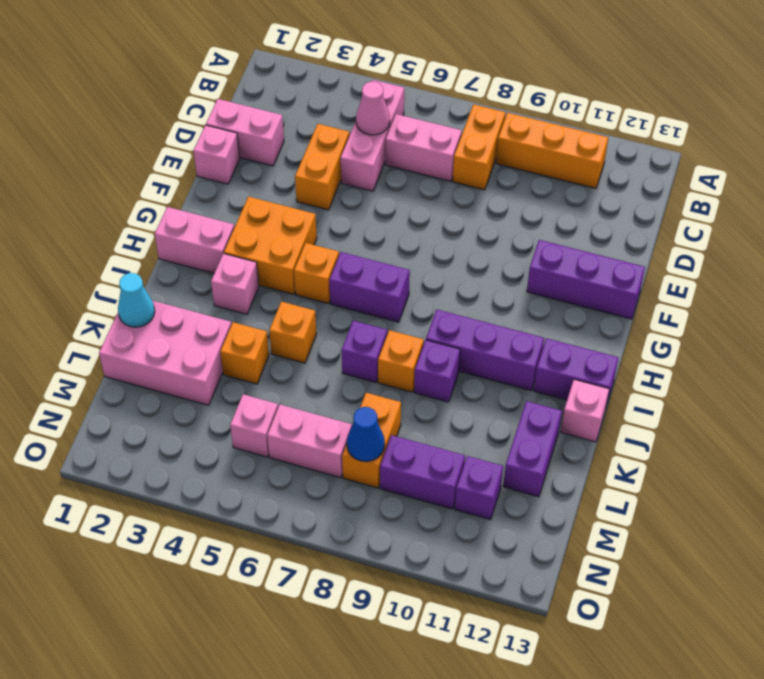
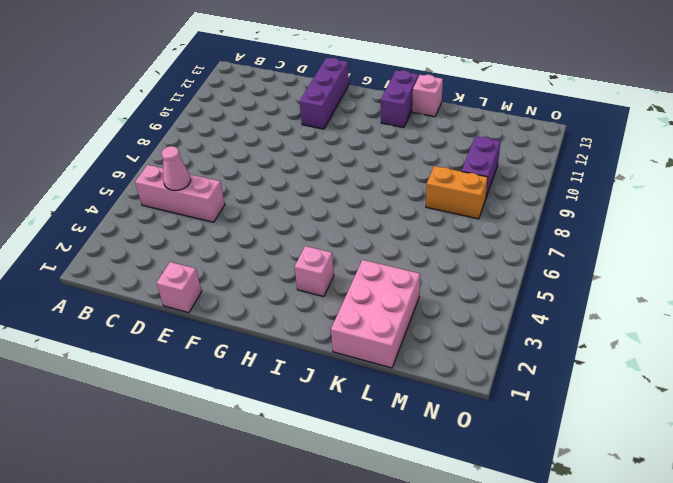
none -> orange 1x2 brick [453,104,505,190]
none -> orange 1x3 brick [496,113,608,188]
none -> pink 1x2 brick [385,114,462,181]
none -> pink 1x2 brick [206,99,284,166]

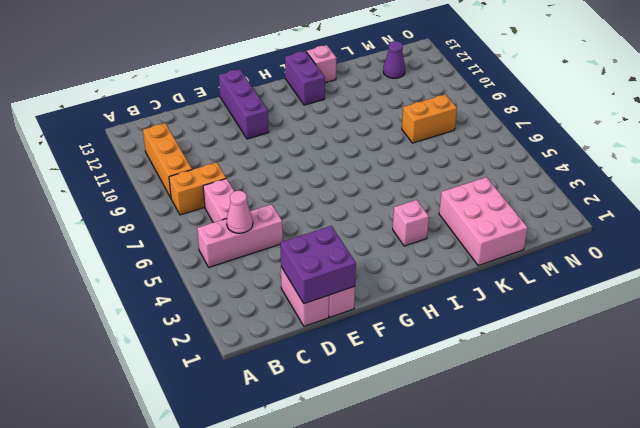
purple 2x2 brick [280,226,356,304] -> none
purple 1x1 cone [383,41,405,78] -> none
none -> orange 1x2 brick [295,124,350,210]
none -> orange 2x2 brick [224,197,317,294]
none -> pink 1x2 brick [155,207,235,273]
none -> orange 1x1 brick [294,243,339,304]

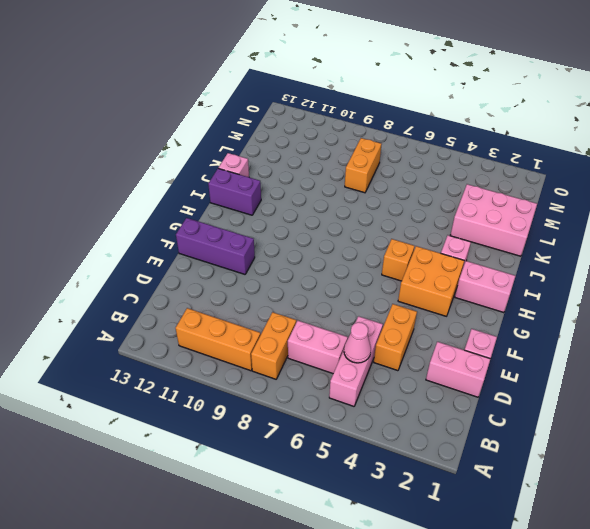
none -> purple 1x2 brick [329,252,410,322]
none -> purple 1x3 brick [426,310,544,391]
none -> orange 1x1 brick [269,301,316,363]
none -> purple 1x1 brick [342,321,387,382]

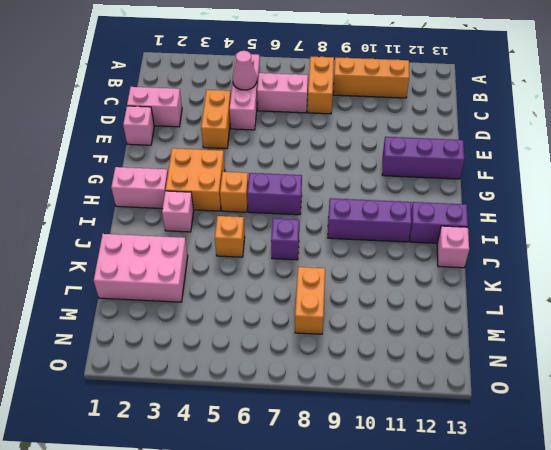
none -> orange 1x1 brick [378,330,424,392]
none -> purple 1x1 brick [414,340,460,402]
none -> orange 1x1 brick [220,322,269,384]
none -> purple 1x2 brick [503,401,562,497]

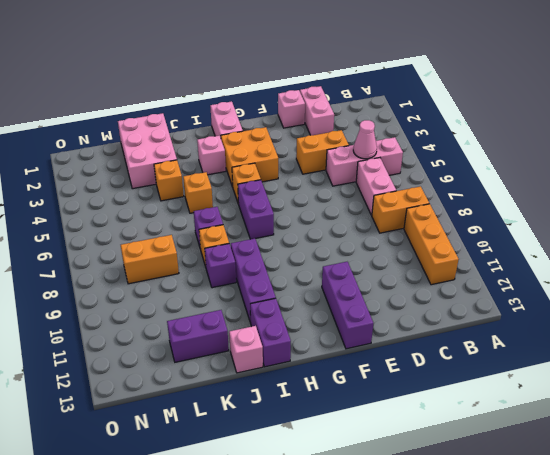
none -> pink 1x1 brick [230,394,278,457]
none -> pink 1x2 brick [267,404,352,478]
none -> purple 1x2 brick [380,435,465,509]
none -> purple 1x1 brick [455,456,503,520]

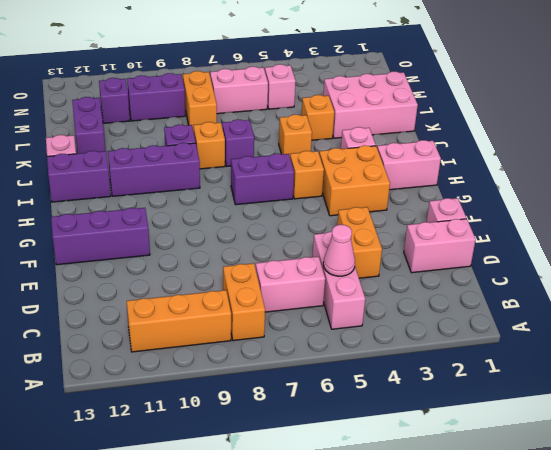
none -> cyan 1x1 cone [118,273,155,327]
none -> blue 1x1 cone [347,407,385,461]

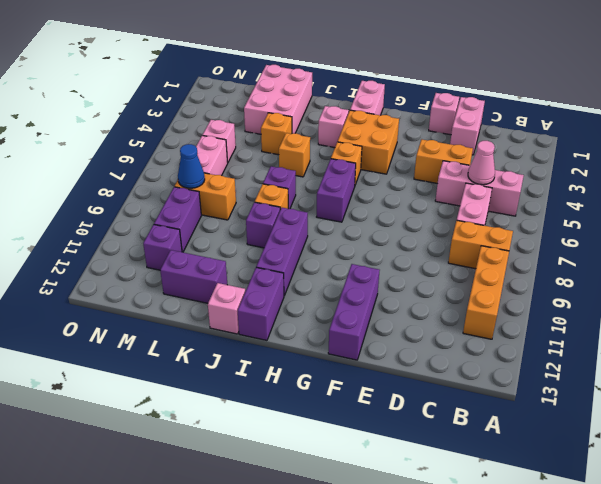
none -> cyan 1x1 cone [118,273,155,327]

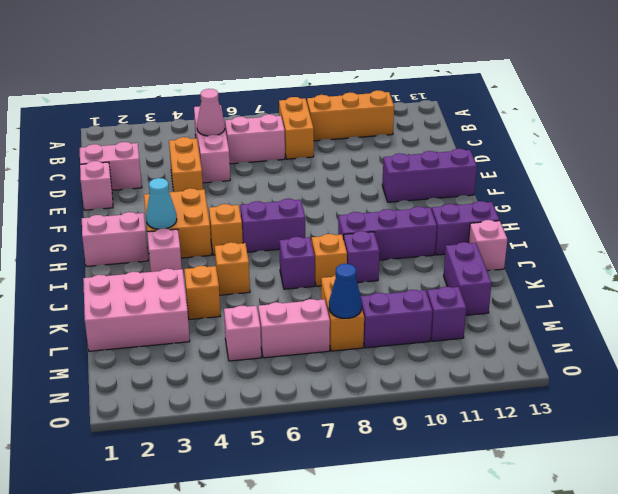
cyan 1x1 cone [146,178,177,229] -> cyan 1x1 cone moved to [118,273,155,327]

